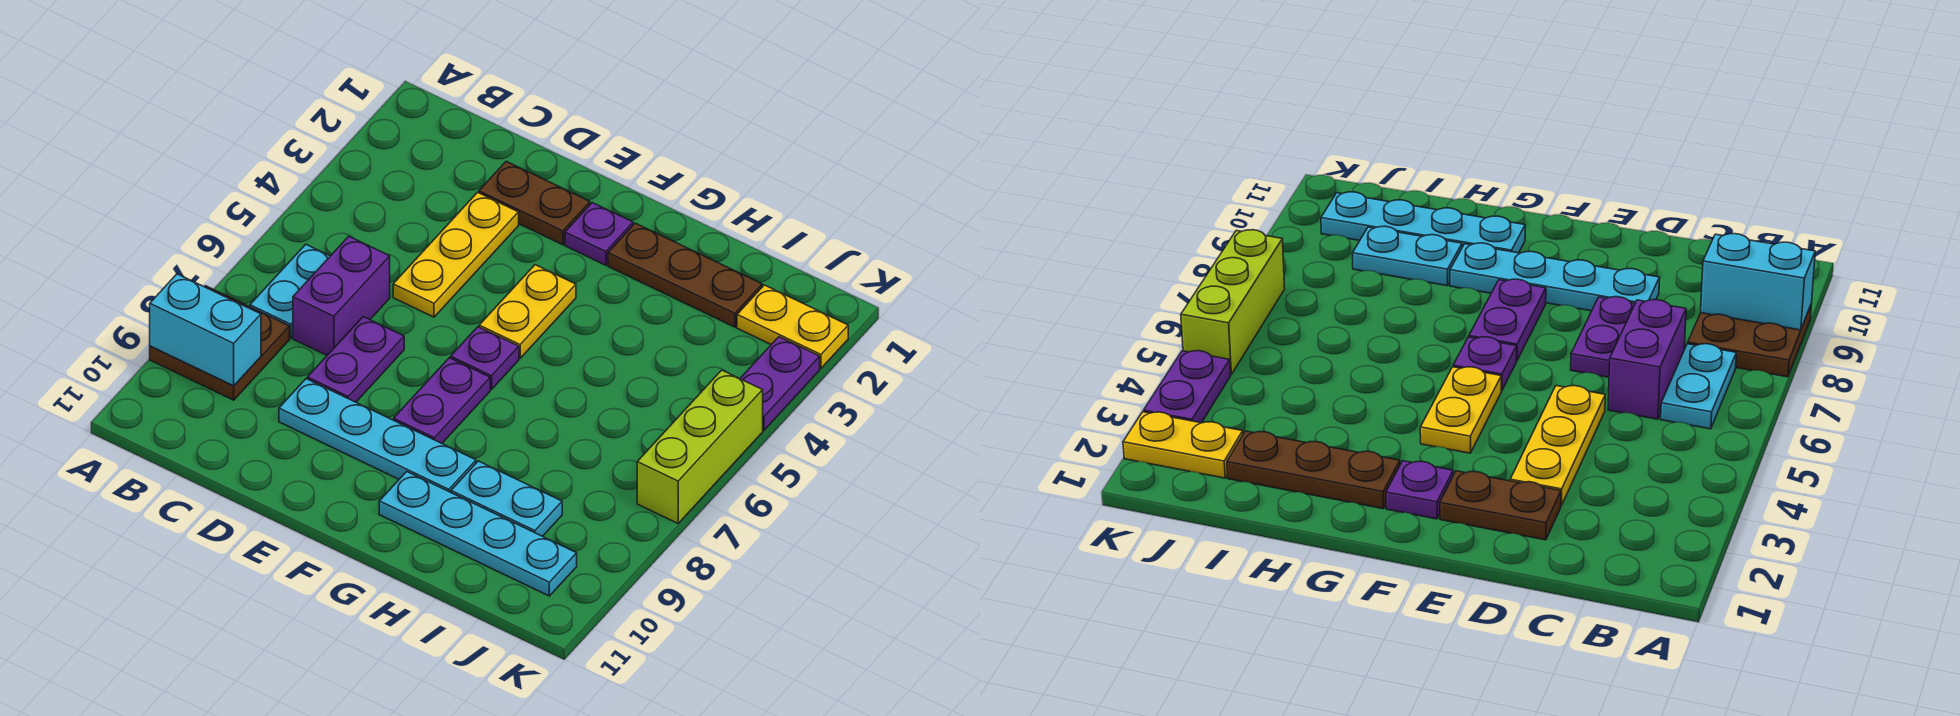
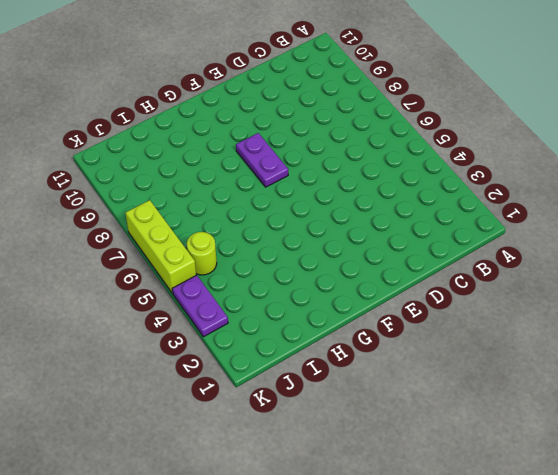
lime 1x1 round brick [187,232,217,275] -> none
none -> brown 2x2 plate [150,286,290,400]
none -> cyan 1x2 plate [250,244,330,338]
none -> purple 1x2 brick [293,236,390,355]

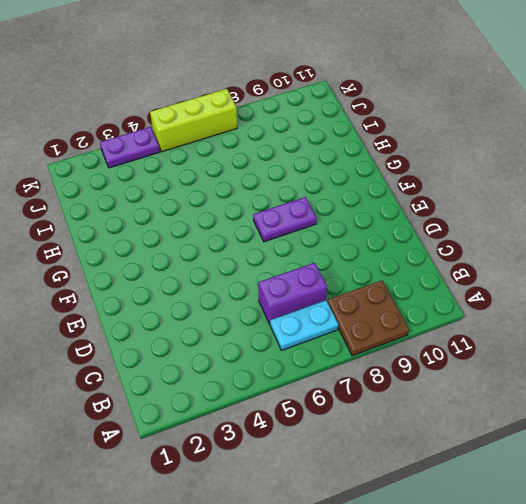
none -> brown 1x2 plate [479,161,590,245]
none -> yellow 1x3 plate [393,192,519,317]
none -> purple 1x2 plate [307,317,404,402]

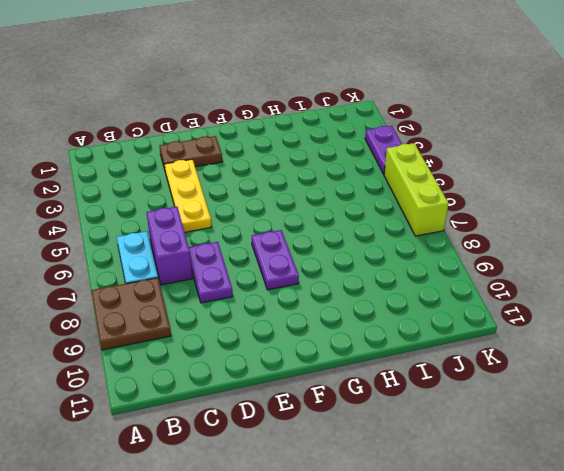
none -> cyan 1x4 plate [279,379,476,492]
none -> purple 1x1 plate [565,203,633,265]
none -> yellow 1x2 plate [479,265,576,358]

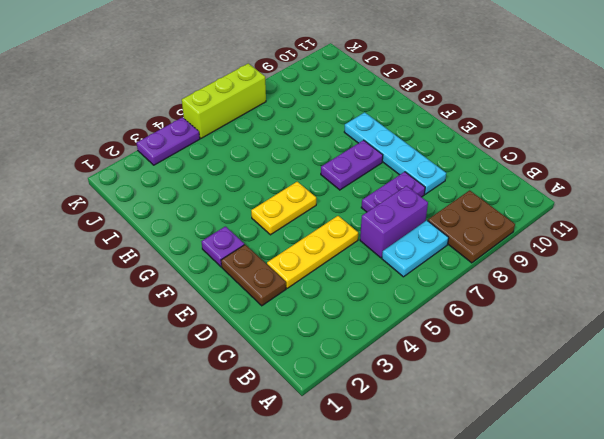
none -> purple 1x1 plate [451,327,519,389]
none -> brown 1x3 plate [608,223,762,327]
none -> cyan 1x4 plate [379,472,577,596]

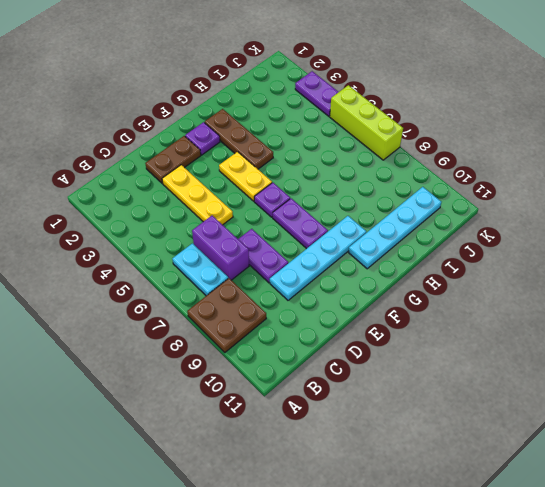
brown 1x3 plate [205,109,273,169] -> brown 1x3 plate turned to [608,223,762,327]
none -> cyan 1x2 plate [451,461,562,536]
none -> yellow 1x2 plate [737,285,848,368]
none -> cyan 1x2 brick [150,274,261,386]

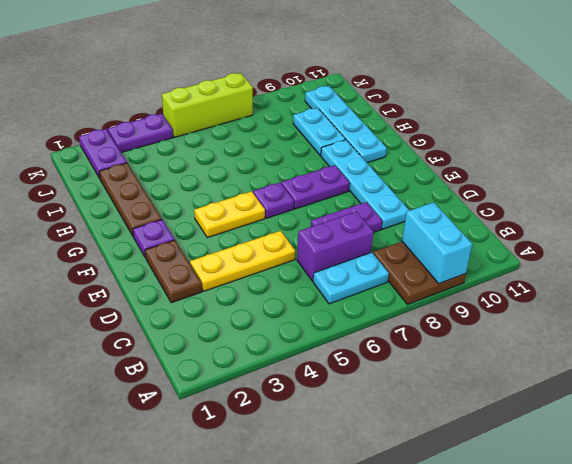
purple 1x2 plate [79,129,127,178] -> yellow 1x2 plate [737,285,848,368]

